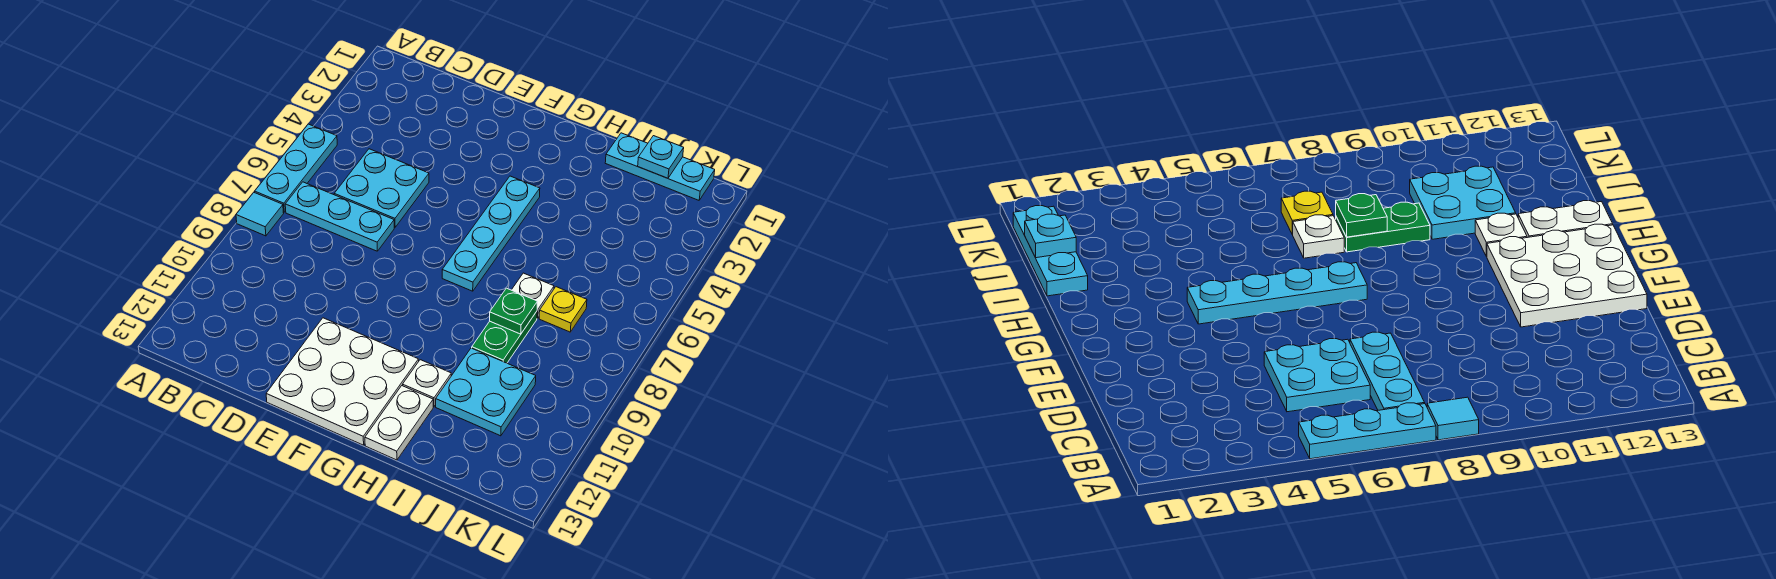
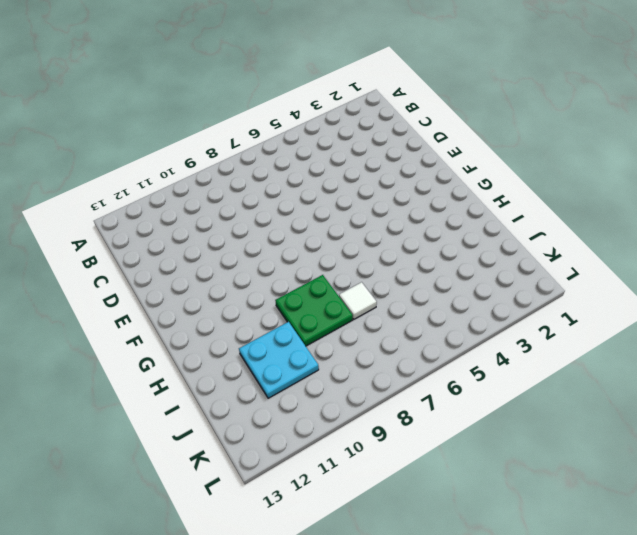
green 2x2 plate [275,275,353,346] -> green 1x2 plate [472,311,537,363]
white 1x1 tile [339,282,377,319] -> white 1x1 plate [512,273,554,318]
none -> cyan 1x3 plate [255,124,337,212]
none -> cyan 1x1 tile [236,192,284,236]
none -> cyan 1x3 plate [285,182,394,251]

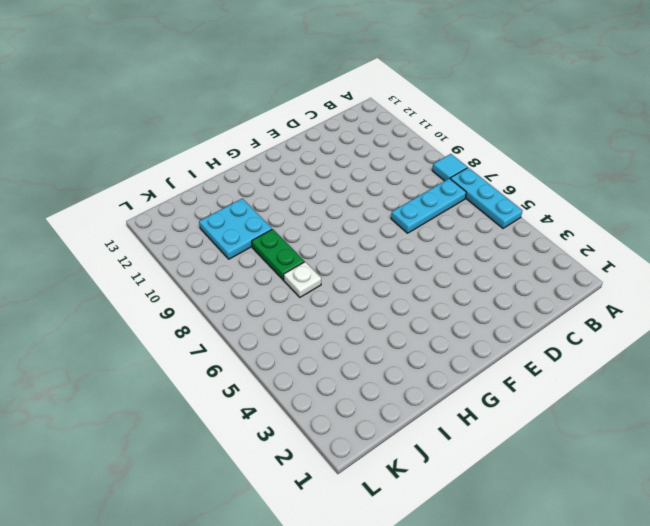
none -> cyan 2x2 plate [334,149,429,227]
none -> white 3x3 plate [266,318,419,445]
none -> cyan 1x4 plate [442,176,540,291]

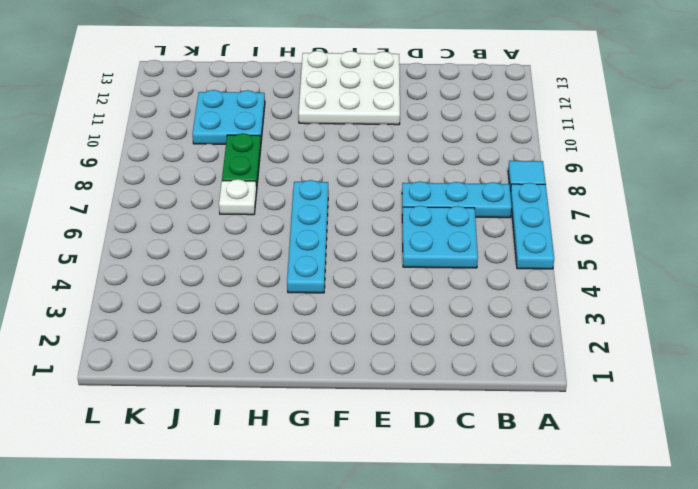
none -> white 1x1 plate [403,360,451,407]
none -> white 1x2 plate [365,386,433,460]
none -> cyan 1x3 plate [605,133,715,200]

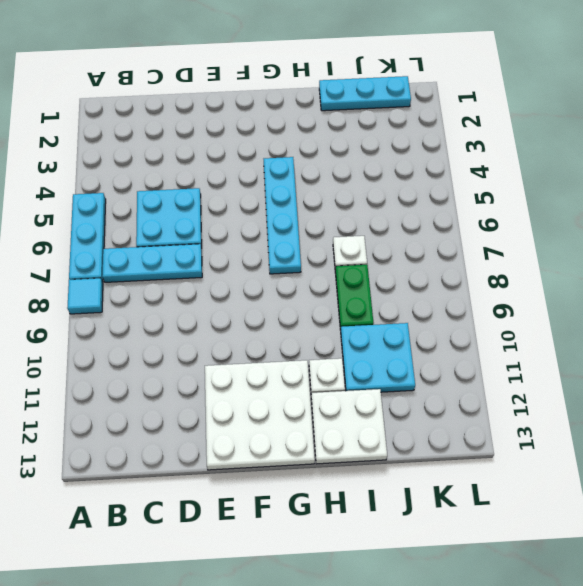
white 2x2 plate [311,389,387,464] -> white 1x2 plate [365,386,433,460]
none -> yellow 1x1 plate [539,287,587,332]
none -> green 1x1 plate [490,288,538,334]
none -> cyan 1x1 plate [638,136,684,178]

